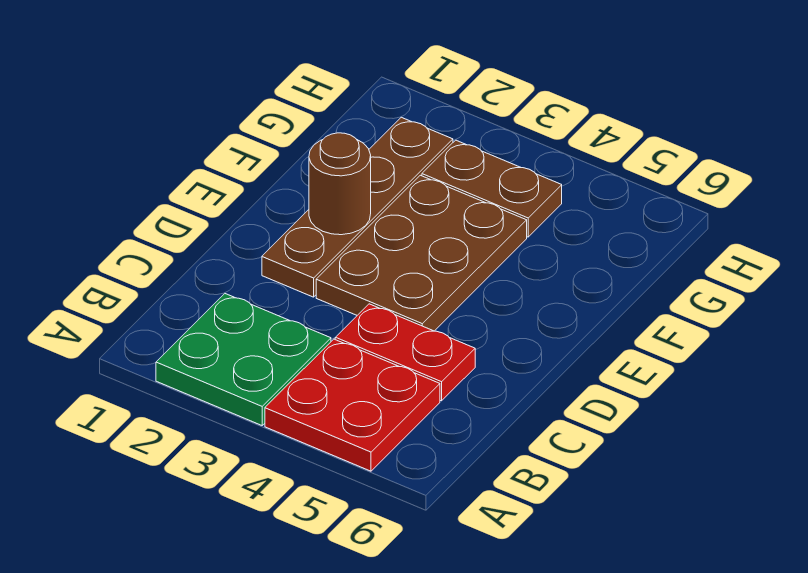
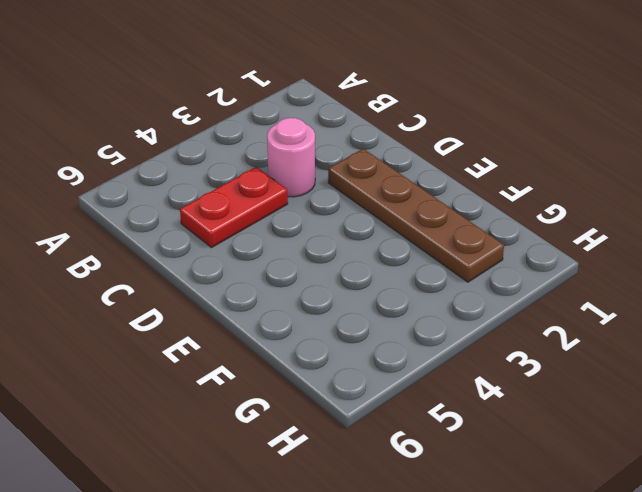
pink 1x1 round brick [267,118,315,197] -> none
none -> green 2x2 plate [156,294,331,425]
none -> red 2x2 plate [265,339,440,471]

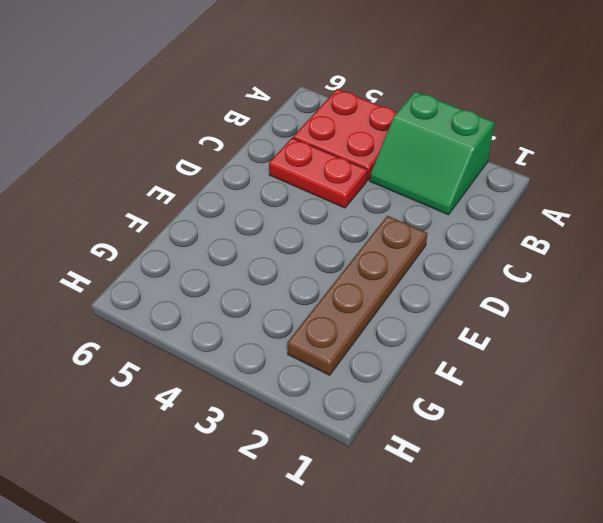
green 2x2 slope [370,91,494,215] -> green 2x2 plate [156,294,331,425]
none -> brown 2x3 plate [316,175,527,331]
none -> brown 1x2 plate [422,140,562,237]

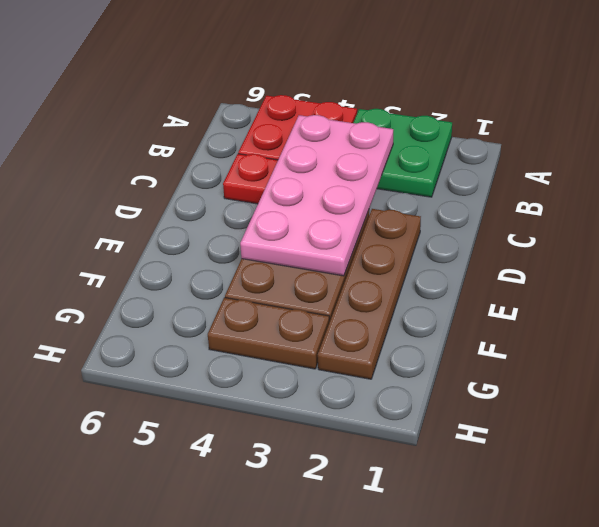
pink 2x4 plate [240,115,393,276] -> none
none -> brown 1x1 round brick [309,133,371,235]

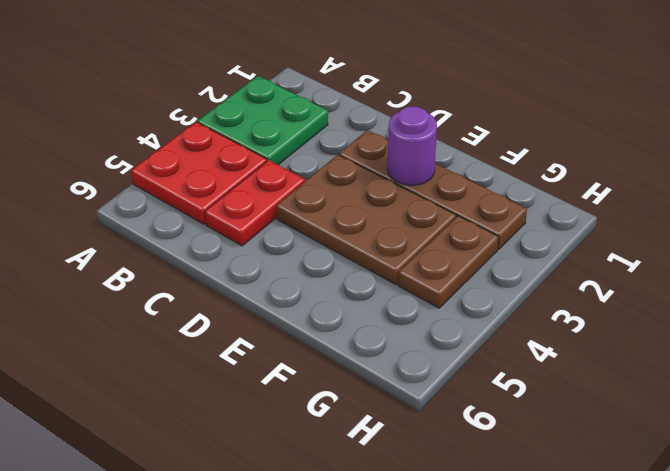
purple 1x1 round brick [387,106,437,186] -> brown 1x1 round brick [309,133,371,235]

